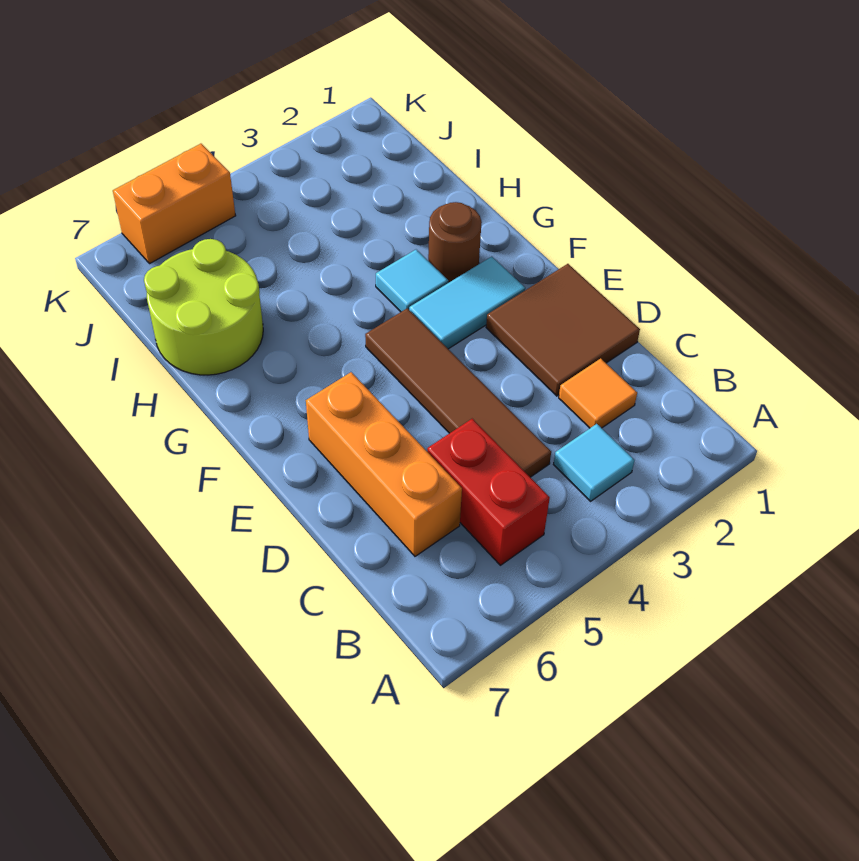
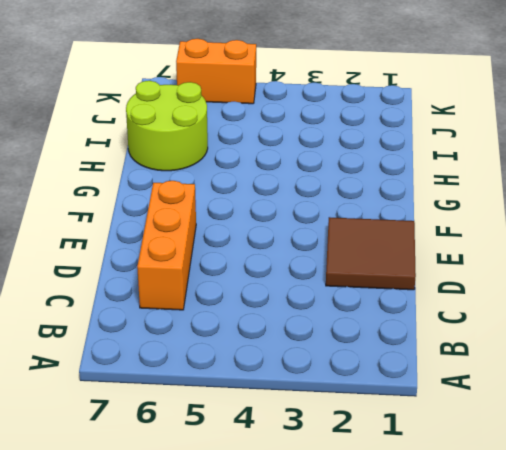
none -> cyan 1x1 tile [554,424,635,501]
none -> red 1x2 brick [427,419,550,565]

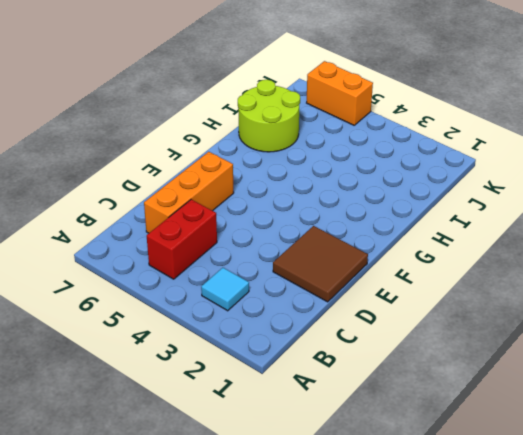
none -> orange 1x1 tile [559,358,637,428]
none -> brown 1x4 tile [365,308,551,477]

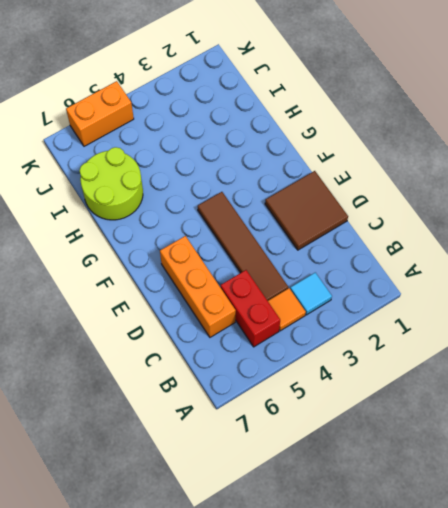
orange 1x1 tile [268,288,306,331] -> orange 1x1 tile moved to [559,358,637,428]
none -> cyan 1x2 tile [409,257,525,349]
none -> brown 1x1 round brick [428,202,482,283]

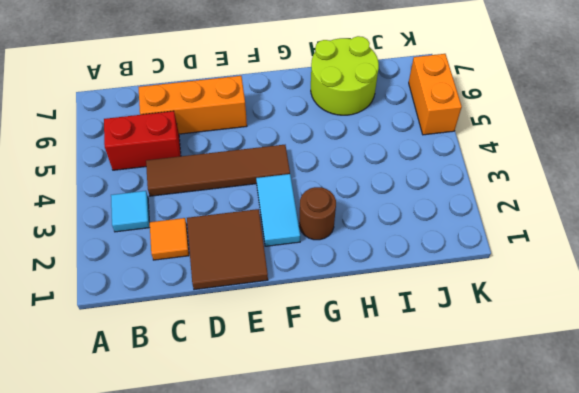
none -> cyan 1x1 tile [376,250,448,312]

